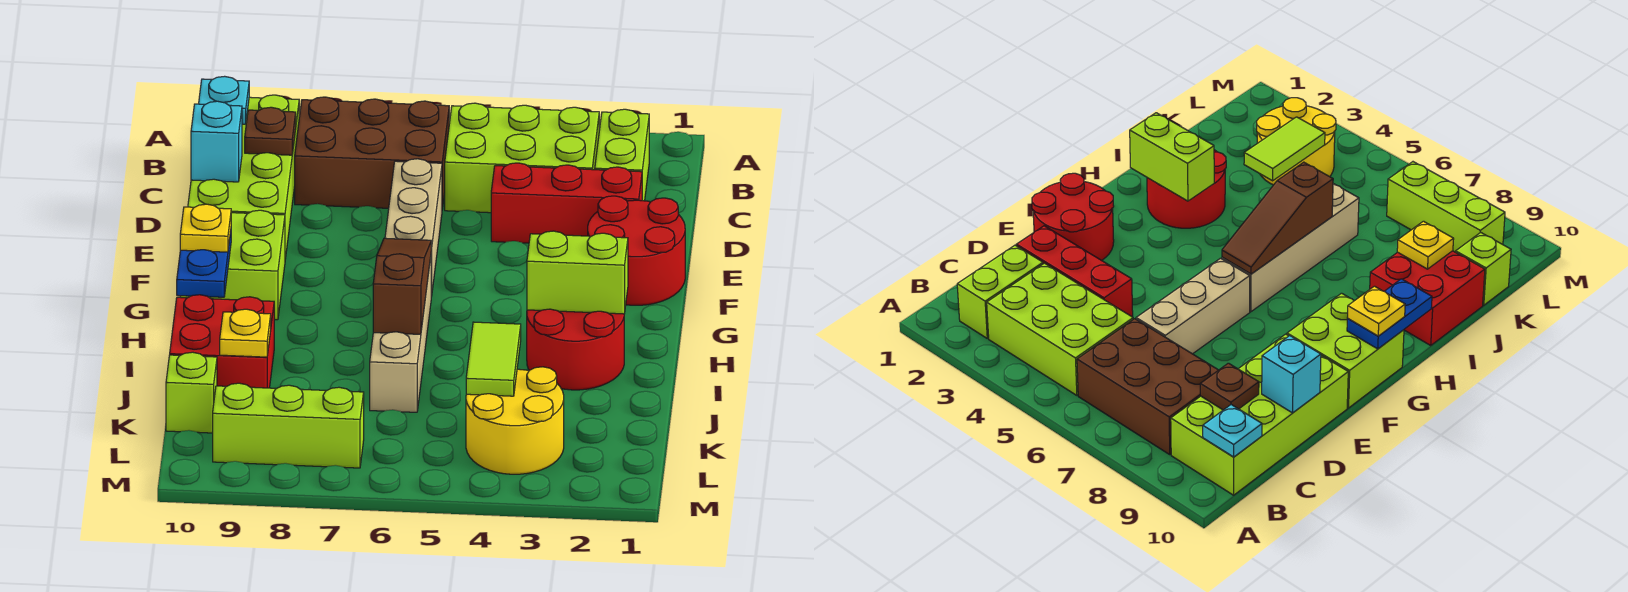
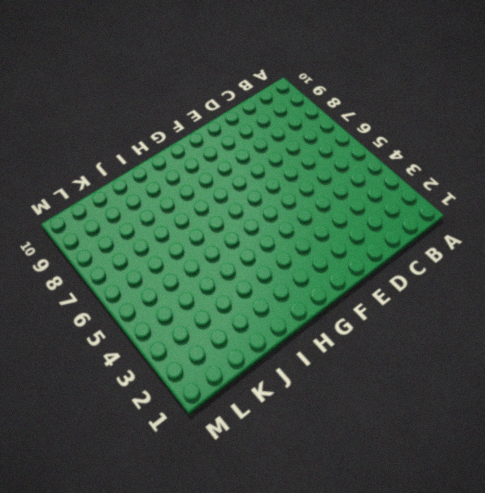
none -> lime 1x2 brick [595,109,649,201]
none -> lime 2x3 brick [445,103,599,213]
none -> brown 2x3 brick [295,97,449,209]

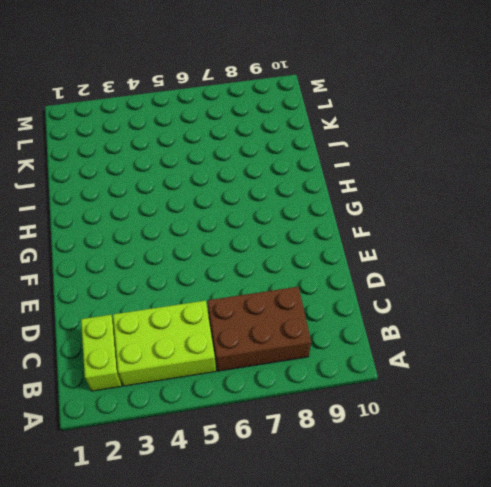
none -> lime 2x4 brick [188,95,299,259]
none -> red 1x3 brick [491,163,642,243]
none -> tan 1x3 brick [385,159,442,297]

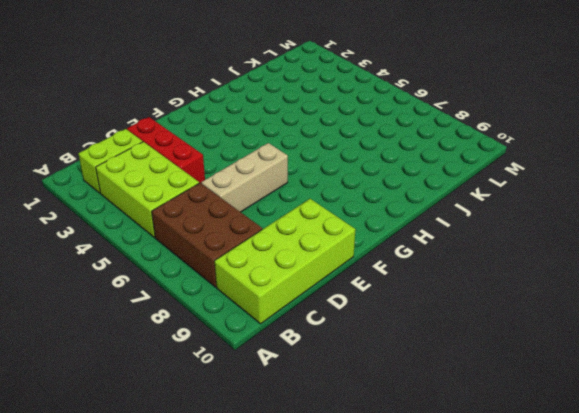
none -> red 2x2 round brick [588,196,685,305]
none -> lime 2x2 brick [180,210,285,320]
none -> tan 1x4 brick [370,257,431,412]

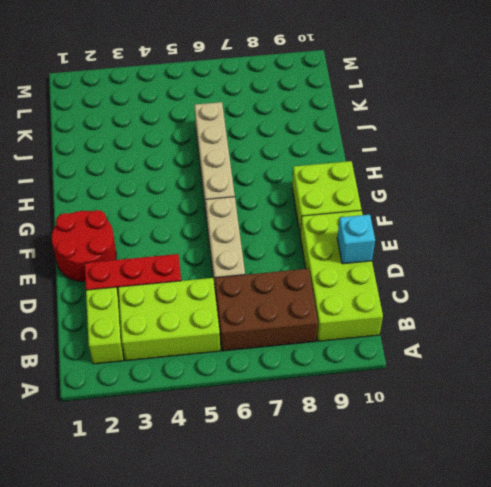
none -> red 2x2 round brick [527,309,624,390]
none -> red 2x2 brick [170,295,274,388]
none -> yellow 2x2 round brick [466,367,564,474]

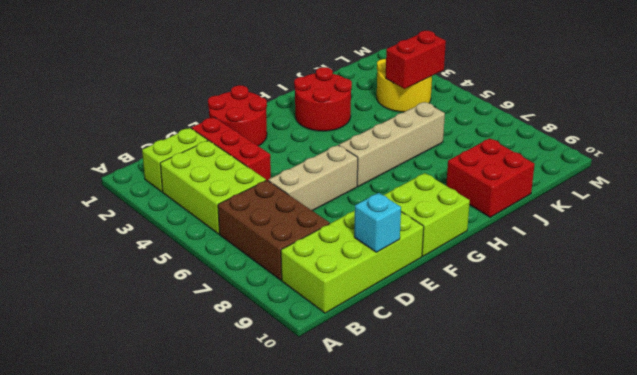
red 1x2 brick [386,31,446,89] -> lime 1x2 tile [466,322,521,396]
none -> lime 1x1 brick [166,352,217,433]
none -> lime 1x3 brick [213,383,364,468]
none -> cyan 1x1 plate [199,76,249,124]

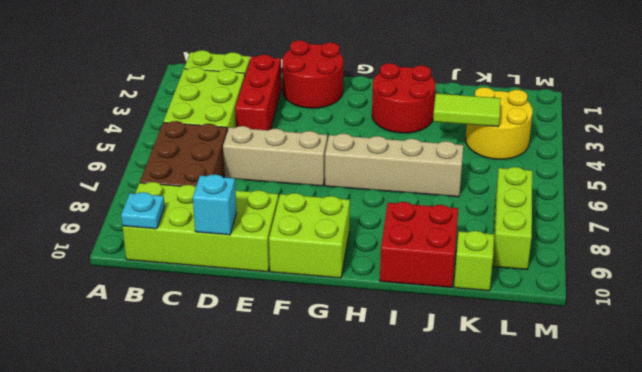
none -> brown 1x1 plate [245,107,296,155]
none -> brown 1x3 slope [373,238,431,334]
none -> blue 1x2 plate [177,232,231,297]

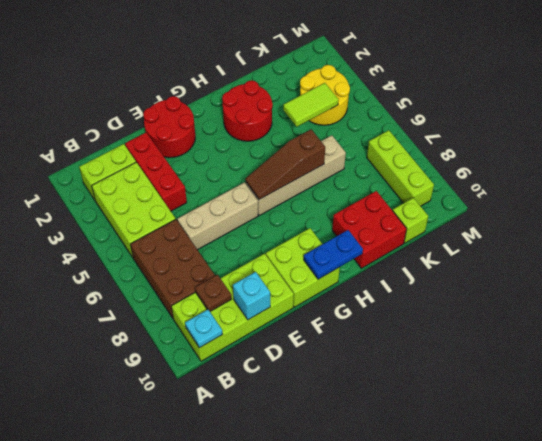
none -> lime 1x2 brick [527,231,628,314]
none -> yellow 1x1 plate [220,309,271,357]
none -> yellow 1x1 plate [180,204,231,252]

